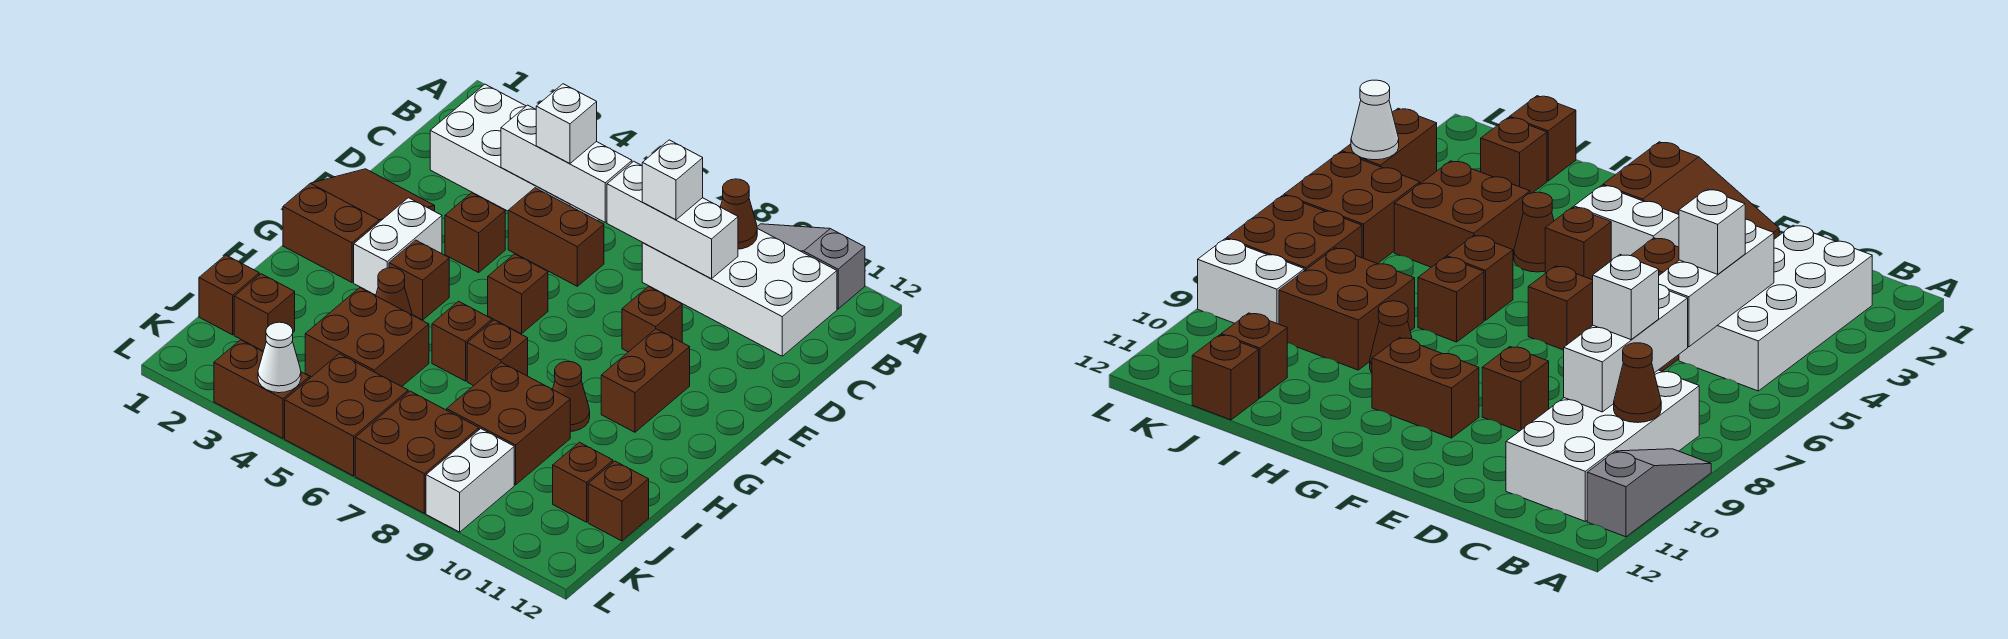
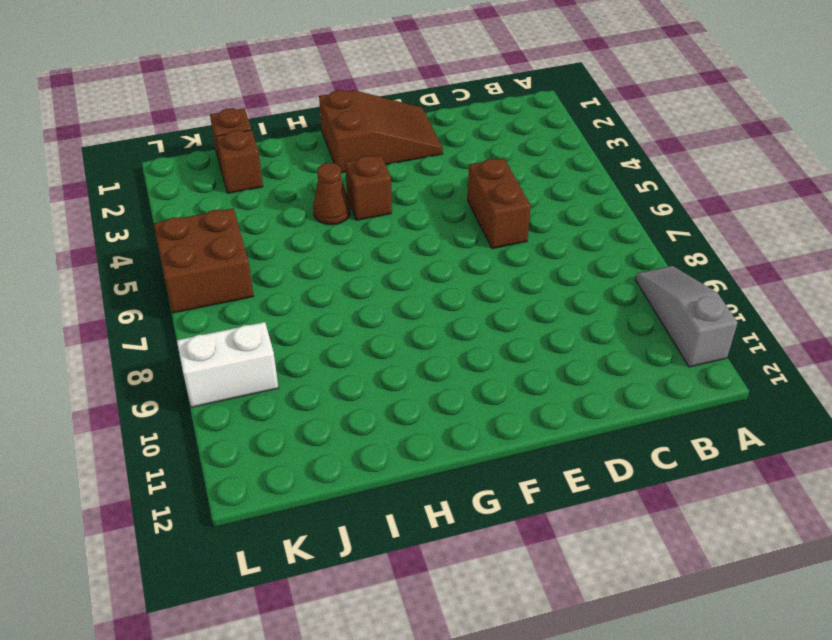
none -> white 2x4 brick [430,84,599,221]
none -> white 2x4 brick [642,228,837,356]
none -> brown 1x1 brick [445,193,505,273]
none -> brown 1x1 brick [622,286,682,352]

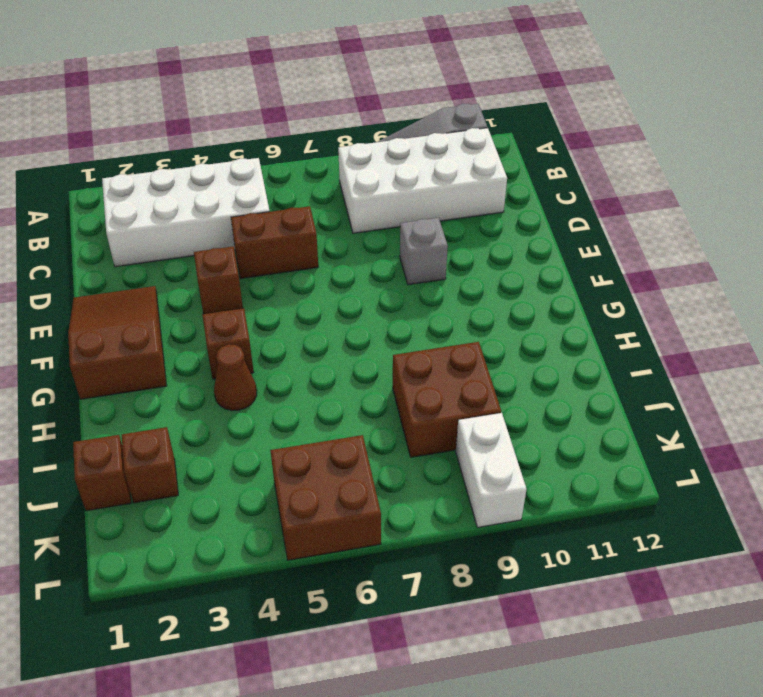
grey 1x1 brick [400,218,448,285] -> brown 1x1 brick [622,286,682,352]
none -> white 1x2 brick [354,198,442,295]
none -> brown 1x1 brick [488,254,548,334]
none -> brown 1x2 brick [601,329,690,432]
none -> brown 1x1 brick [432,301,492,381]

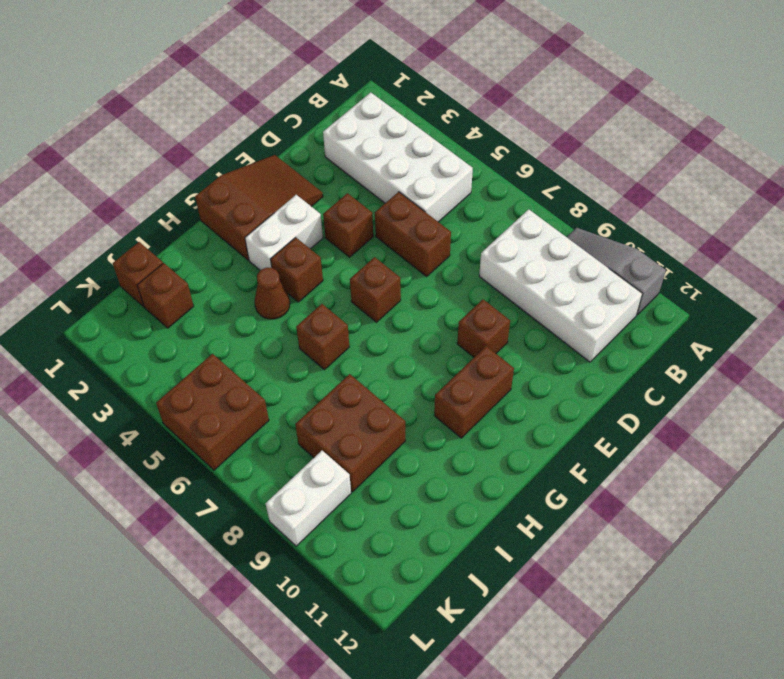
none -> brown 1x1 brick [467,320,528,386]
none -> brown 1x1 cone [553,361,590,431]
none -> brown 2x2 brick [305,288,429,387]
none -> brown 1x1 brick [553,442,613,522]

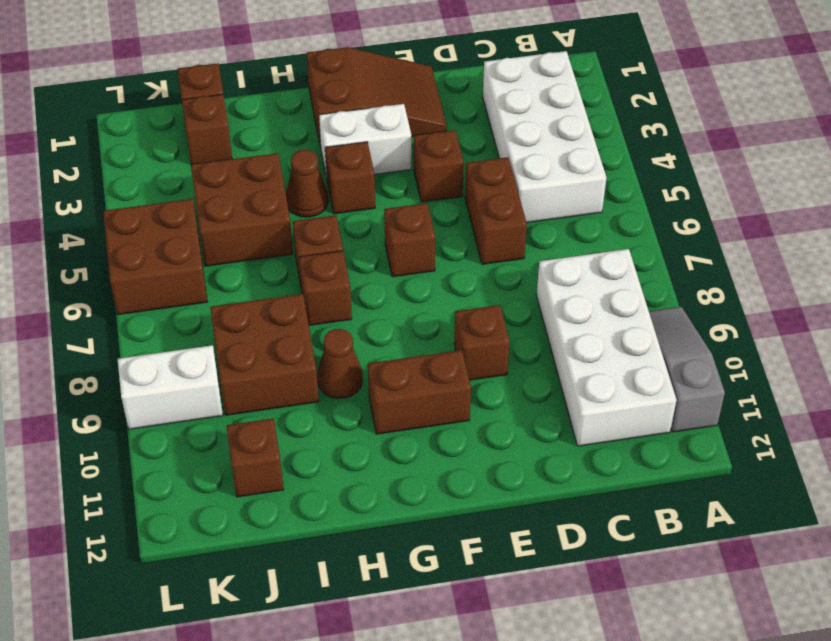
none -> brown 1x1 brick [588,461,649,541]
none -> brown 2x2 brick [355,391,479,513]
none -> brown 1x2 brick [214,340,310,438]
none -> brown 1x1 cone [721,179,757,249]

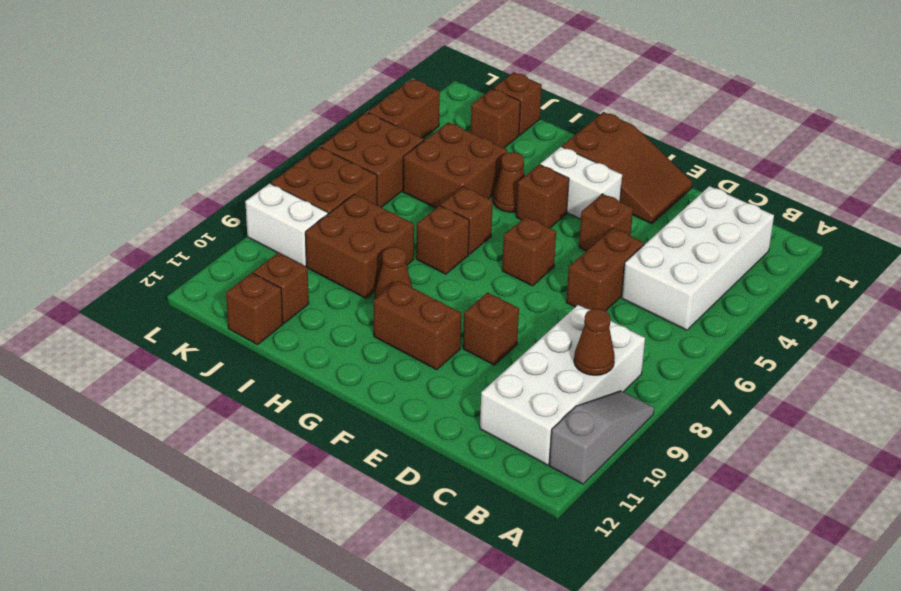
none -> white 1x3 brick [501,105,632,222]
none -> white 1x3 brick [607,161,738,279]
none -> white 1x1 cone [258,322,301,393]
none -> white 1x1 brick [536,84,597,163]

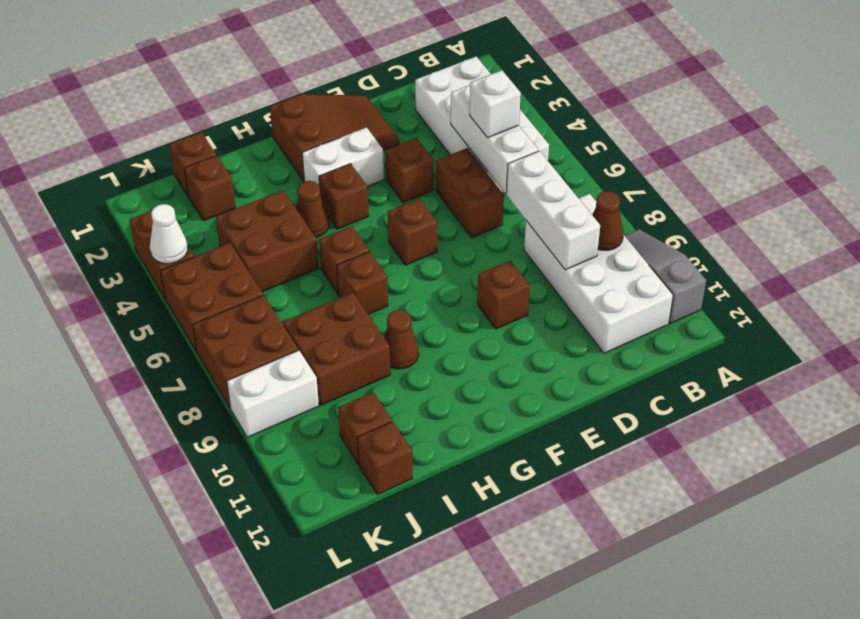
none -> brown 1x2 brick [601,329,690,432]
none -> white 1x1 brick [642,140,703,220]

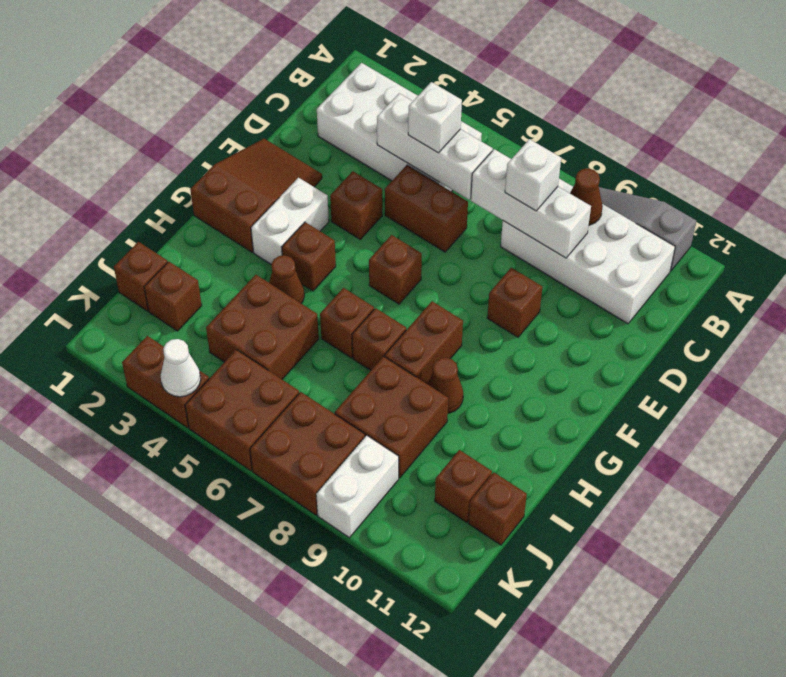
brown 1x2 brick [385,301,463,384] -> brown 1x2 brick moved to [601,329,690,432]

